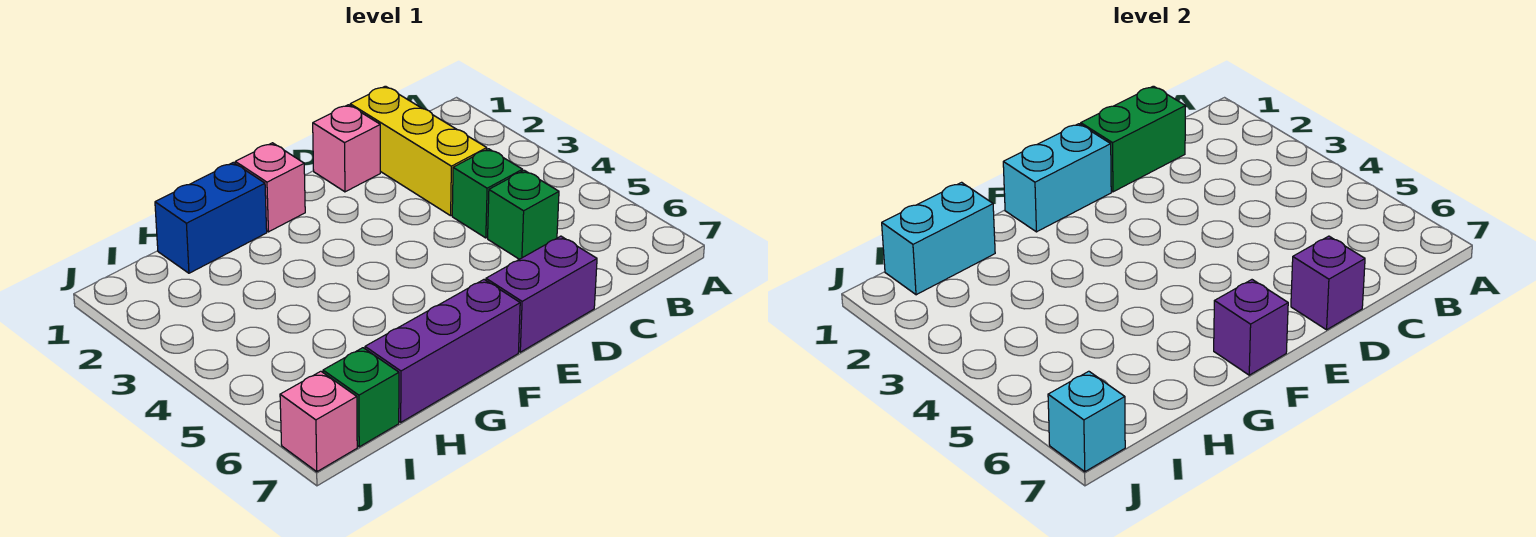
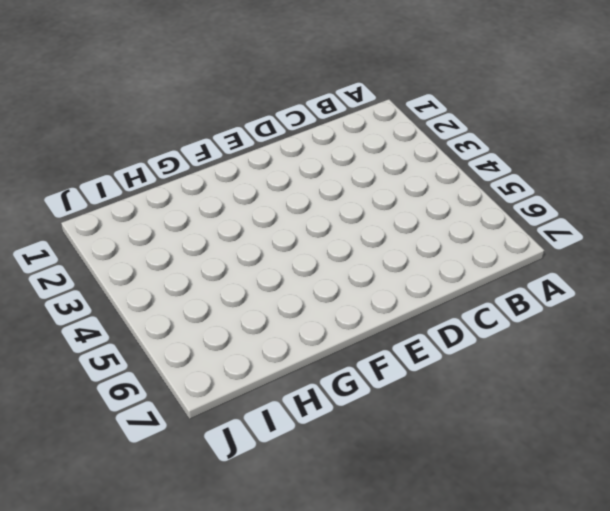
none -> yellow 1x3 brick [350,86,487,216]
none -> green 1x1 brick [452,149,523,238]
none -> green 1x1 brick [488,170,559,259]

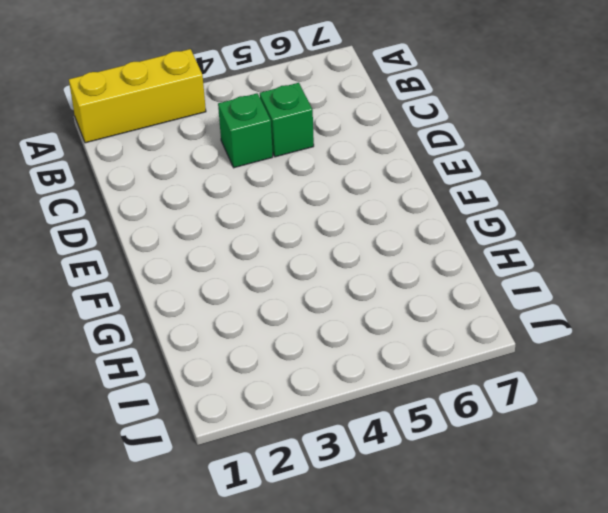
yellow 1x3 brick [69,49,206,143] -> yellow 1x3 brick moved to [350,86,487,216]
none -> pink 1x1 brick [313,105,380,192]
none -> purple 1x2 brick [486,236,597,352]
none -> pink 1x1 brick [235,143,305,232]

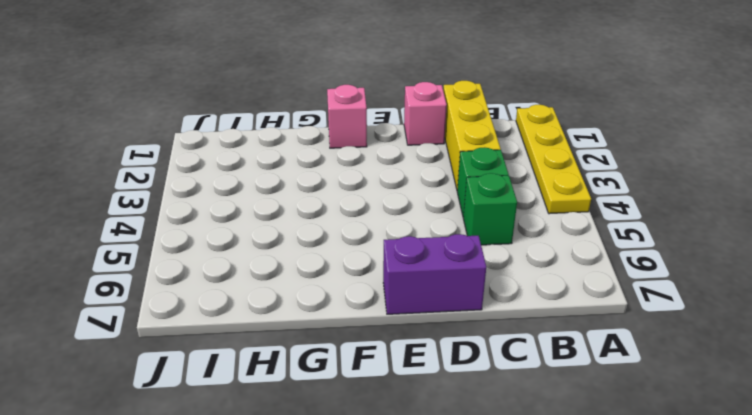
yellow 1x4 plate [516,105,591,214] -> none
none -> purple 1x3 brick [365,280,520,422]
none -> blue 1x2 brick [155,162,267,273]
none -> green 1x1 brick [323,348,399,447]

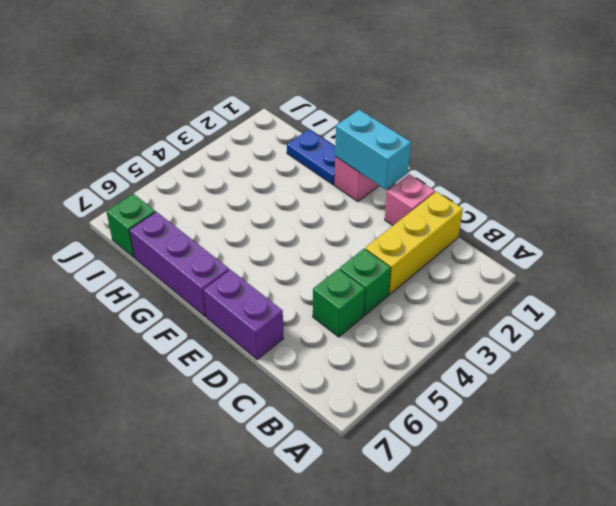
blue 1x2 plate [287,130,335,185] -> blue 1x2 brick [155,162,267,273]
none -> pink 1x1 brick [280,371,357,472]
none -> green 1x2 brick [1081,86,1185,192]
none -> purple 1x1 brick [1291,236,1365,330]

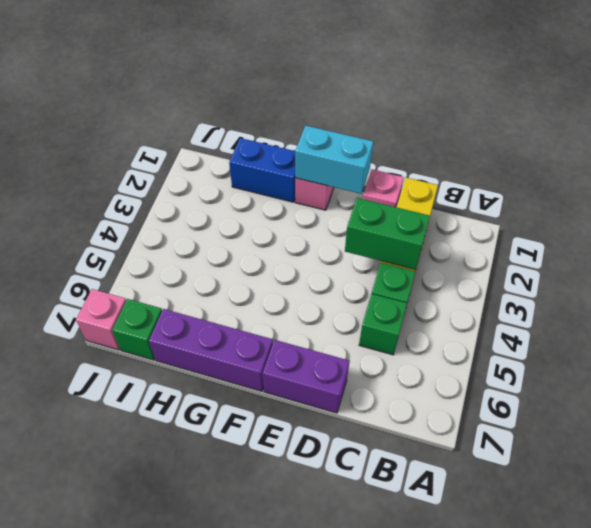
green 1x2 brick [345,198,430,270] -> green 1x2 brick moved to [1081,86,1185,192]
none -> purple 1x1 brick [1291,236,1365,330]
none -> purple 1x1 brick [1214,280,1288,375]
none -> cyan 1x2 brick [882,182,995,295]

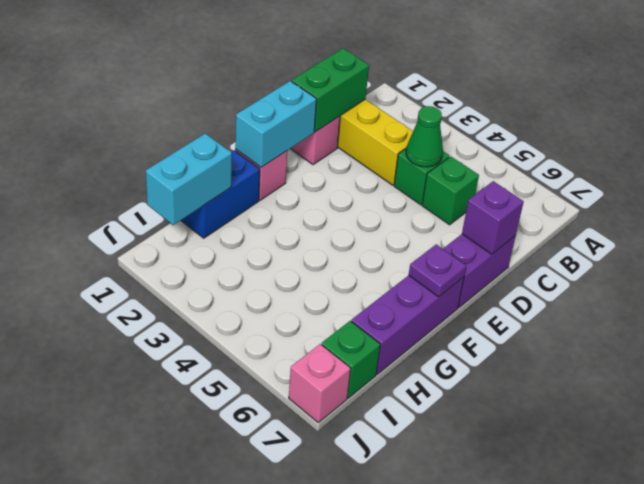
green 1x1 cone [406,106,443,167] -> none
purple 1x1 plate [409,244,466,297] -> purple 1x1 brick [1214,280,1288,375]
none -> cyan 1x1 brick [1048,371,1125,472]

